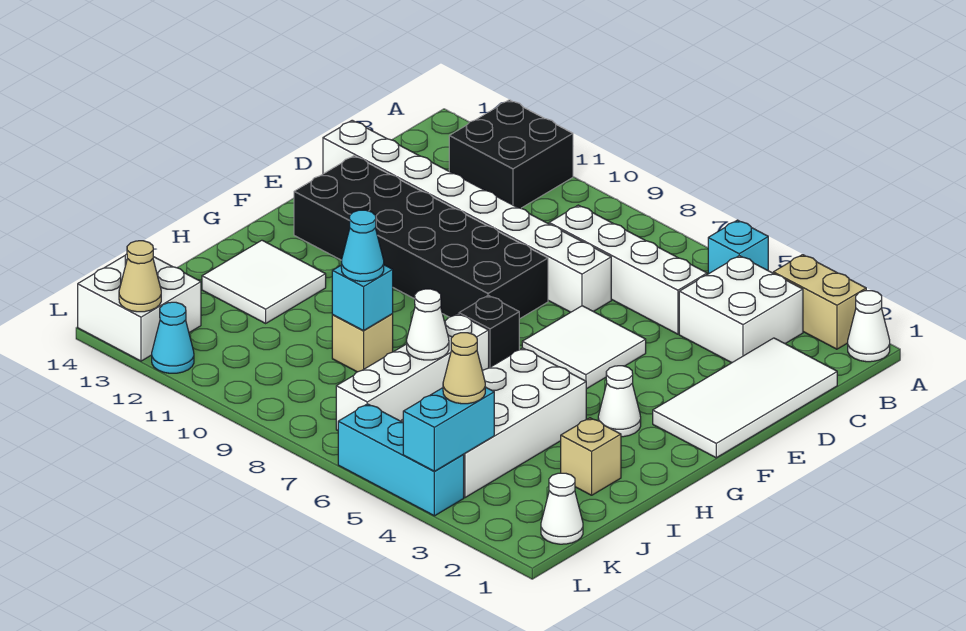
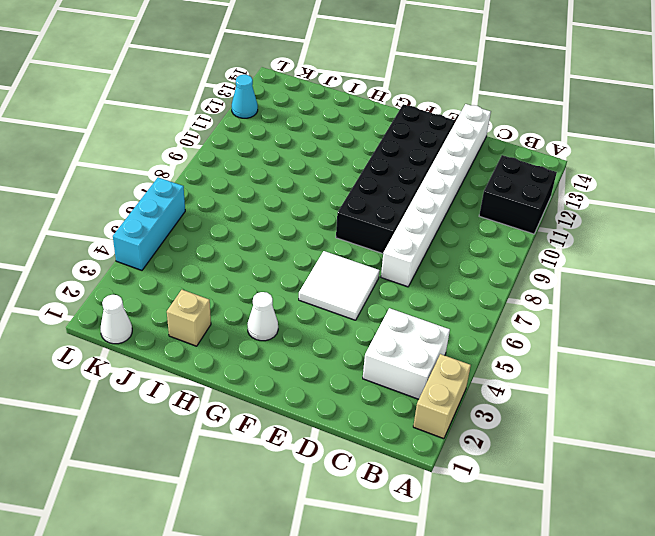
none -> white 1x1 cone [848,291,890,362]
none -> cyan 1x1 brick [708,220,768,274]
none -> white 2x4 tile [653,338,837,458]

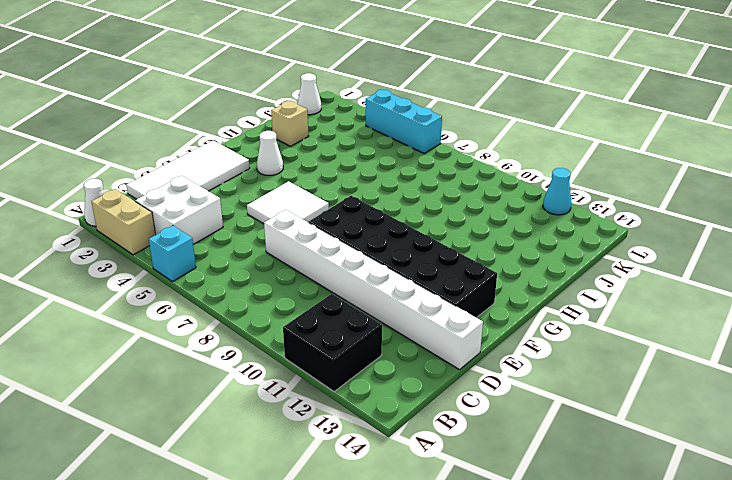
none -> white 1x4 brick [549,205,707,334]
none -> black 1x1 brick [459,295,519,368]
none -> white 2x4 brick [402,348,586,498]

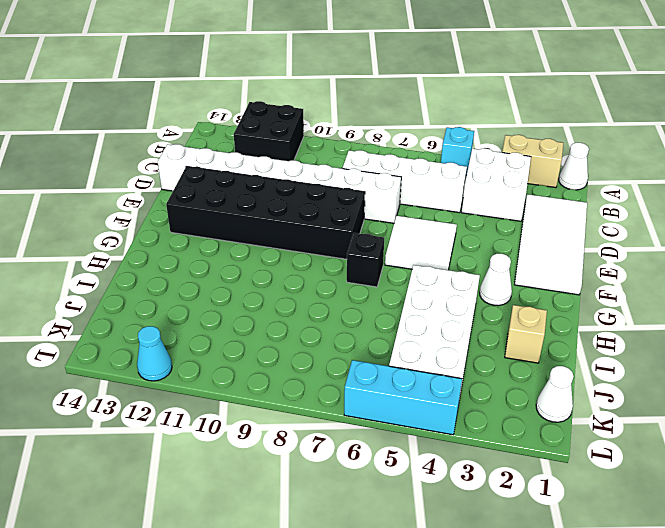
none -> white 1x4 brick [336,314,489,430]
none -> white 2x2 tile [202,240,326,323]
none -> tan 1x1 brick [332,314,393,372]

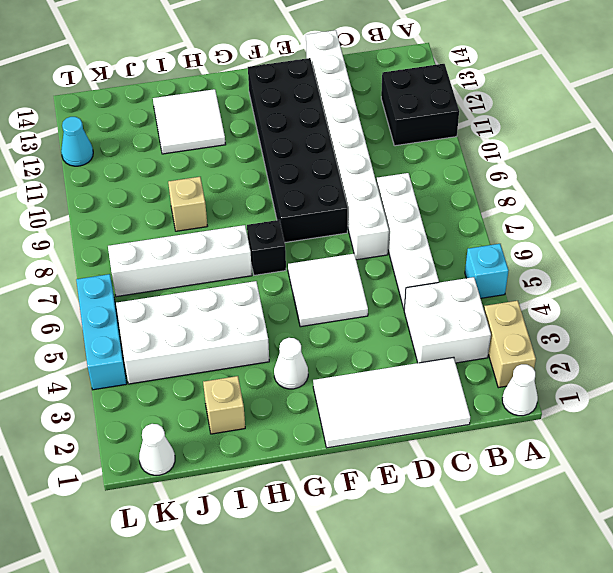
none -> white 2x2 brick [78,254,201,361]
none -> white 1x1 cone [407,289,449,360]
none -> cyan 1x1 brick [332,265,393,331]

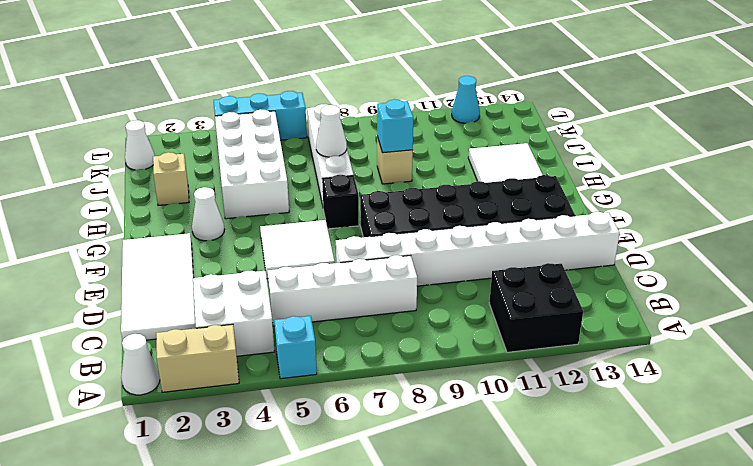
none -> white 2x2 brick [78,254,201,361]
none -> cyan 1x2 brick [403,387,494,471]
none -> tan 1x1 cone [119,241,161,312]

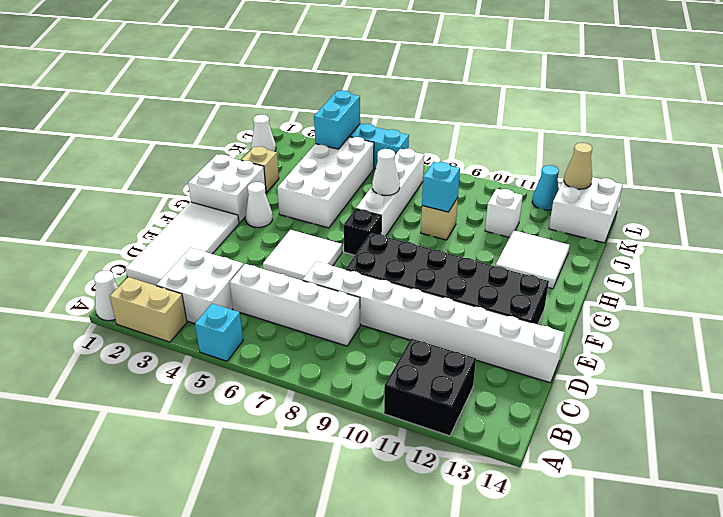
white 2x2 brick [188,154,266,223] -> none
white 1x1 brick [485,189,523,237] -> none
none -> cyan 1x1 cone [341,210,384,281]
none -> tan 1x1 cone [443,333,485,404]

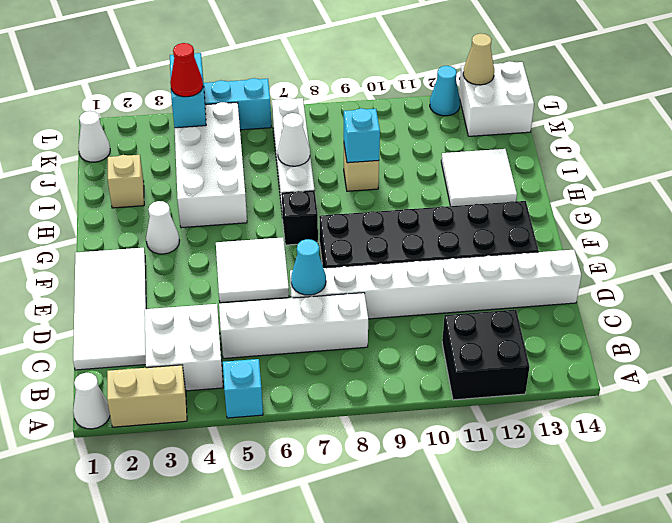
cyan 1x1 cone [291,239,326,295] -> cyan 1x1 cone moved to [341,210,384,281]
red 1x1 cone [170,43,203,97] -> tan 1x1 cone [443,333,485,404]

